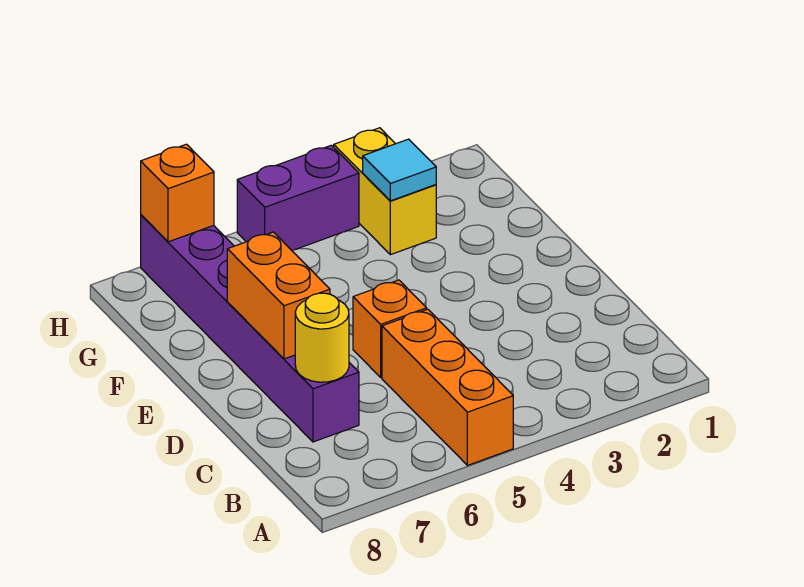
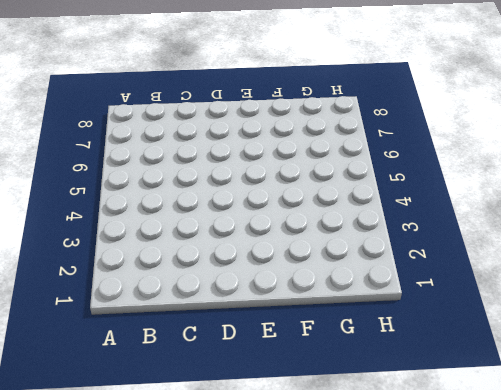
none -> orange 1x3 brick [382,309,513,465]
none -> purple 1x6 brick [141,215,359,442]

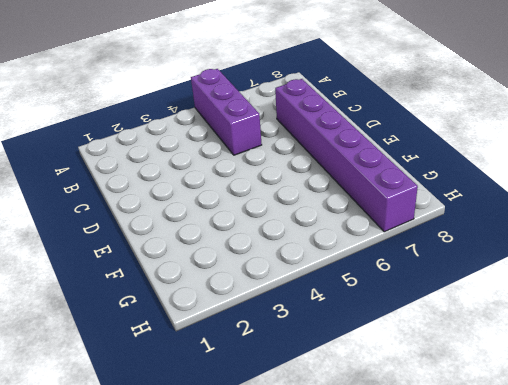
purple 1x3 brick [191,69,262,155] -> orange 1x3 brick [382,309,513,465]
none -> orange 1x1 brick [353,280,427,377]
none -> yellow 1x2 brick [334,128,436,255]

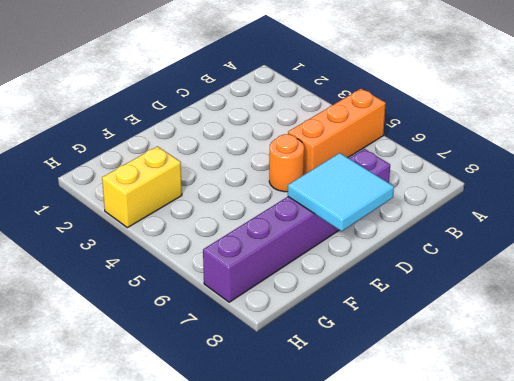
orange 1x1 round brick [269,134,304,192] -> orange 1x1 brick [353,280,427,377]
cyan 2x2 tile [288,153,394,231] -> orange 1x2 brick [227,232,330,359]
none -> purple 1x2 brick [237,145,359,251]
none -> yellow 1x1 round brick [295,293,349,382]

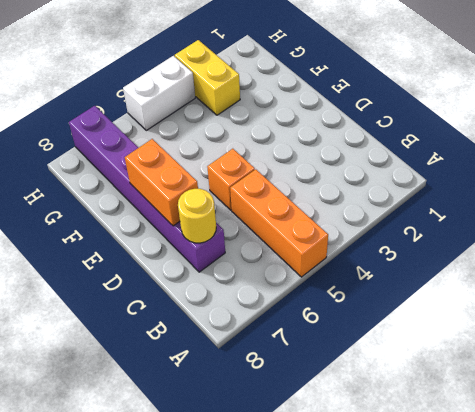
white 1x2 brick [123,56,195,130] -> purple 1x2 brick [237,145,359,251]
none -> cyan 1x1 tile [363,139,436,201]
none -> orange 1x1 brick [141,144,214,242]

